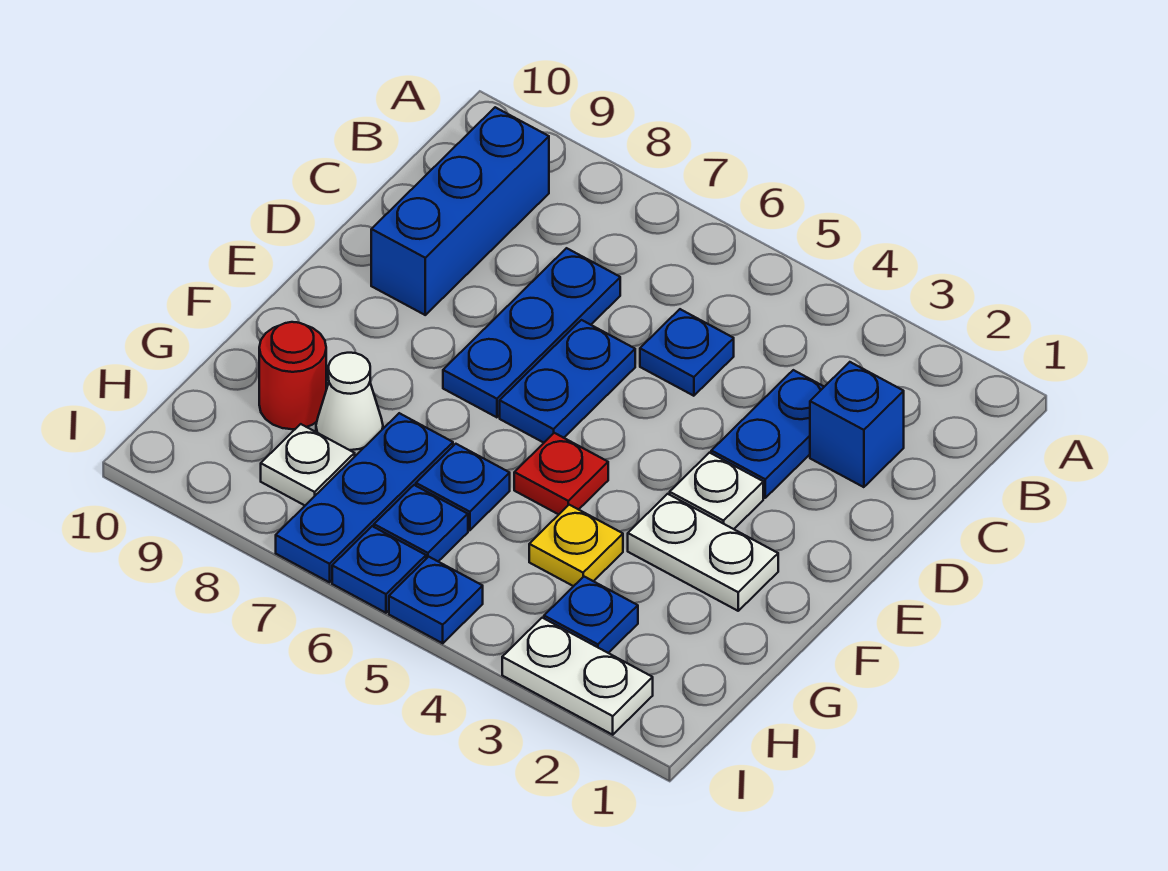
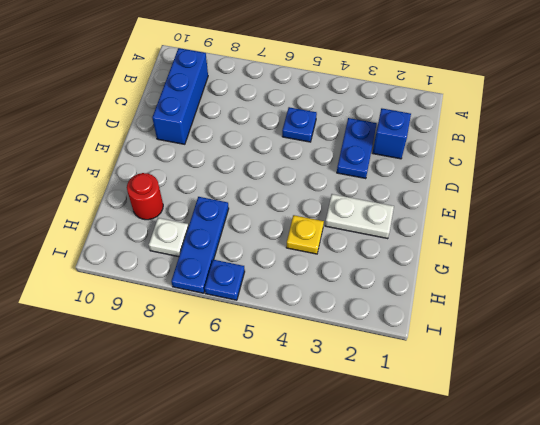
none -> blue 1x3 plate [443,248,620,417]
none -> blue 1x2 plate [500,320,635,443]
none -> white 1x1 plate [670,453,763,529]

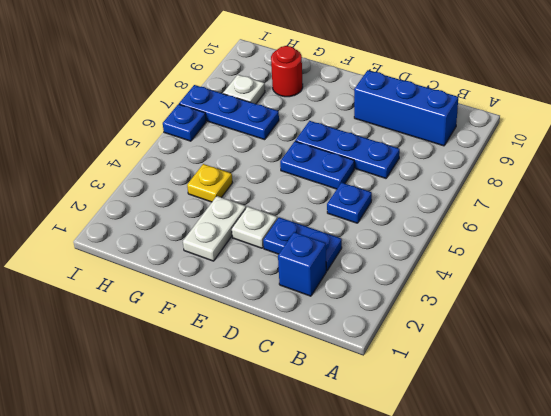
none -> red 1x1 plate [514,433,608,514]
none -> blue 1x1 plate [416,444,510,530]
none -> white 1x1 cone [316,353,383,456]

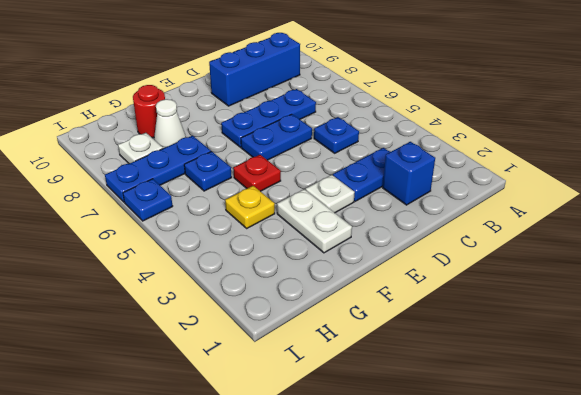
none -> blue 1x1 plate [544,577,638,653]
none -> blue 1x1 plate [374,485,468,561]
none -> white 1x2 plate [502,618,653,735]

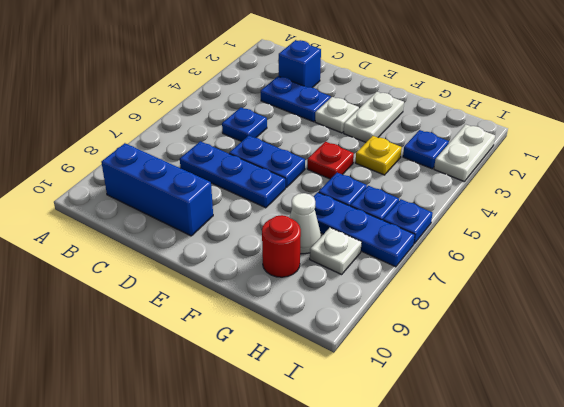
none -> blue 1x1 plate [389,557,483,643]

